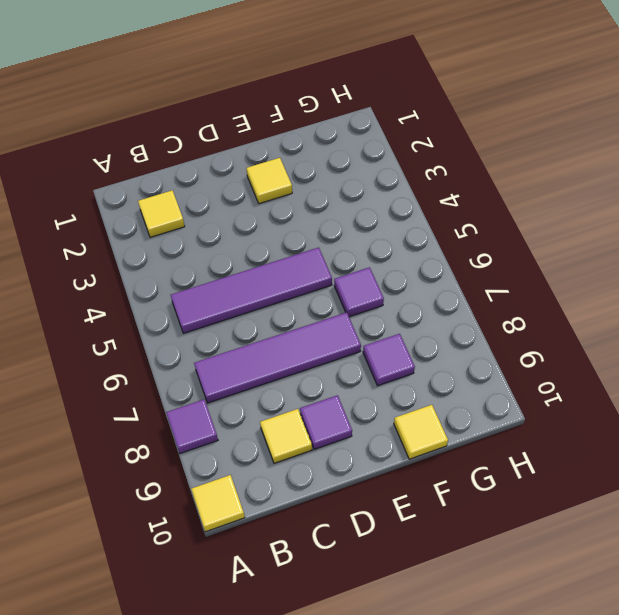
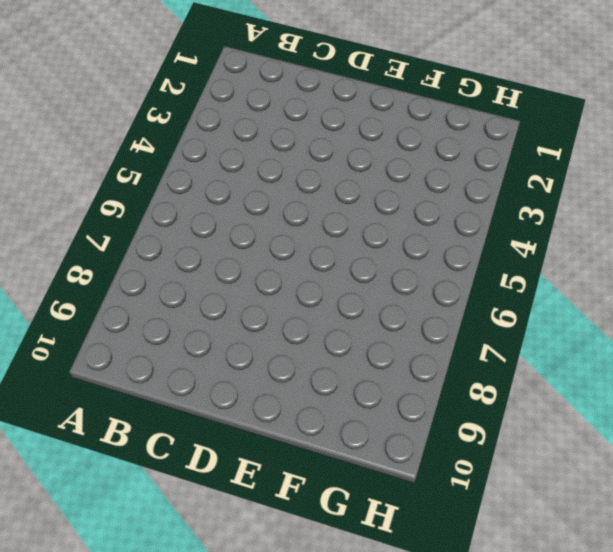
none -> purple 1x1 tile [166,400,218,453]
none -> yellow 1x1 tile [191,475,245,532]

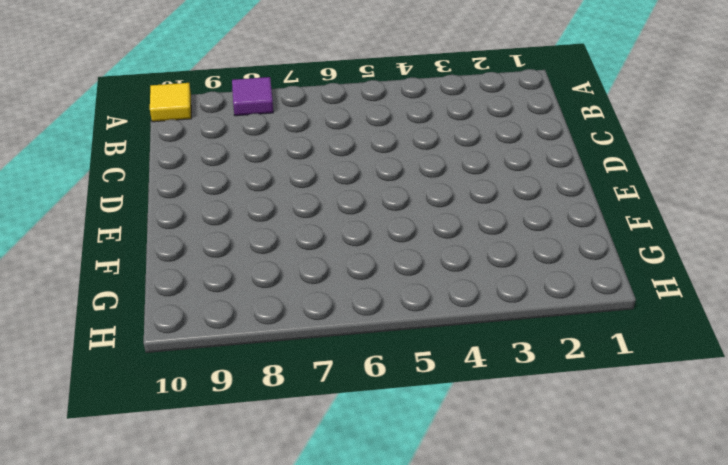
none -> yellow 1x1 tile [138,190,185,237]
none -> purple 1x4 tile [171,247,332,333]

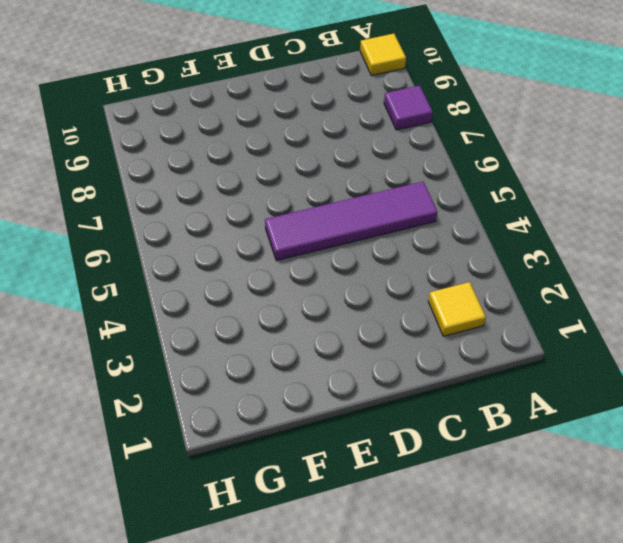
none -> purple 1x4 tile [194,312,361,403]
none -> yellow 1x1 tile [260,409,312,463]

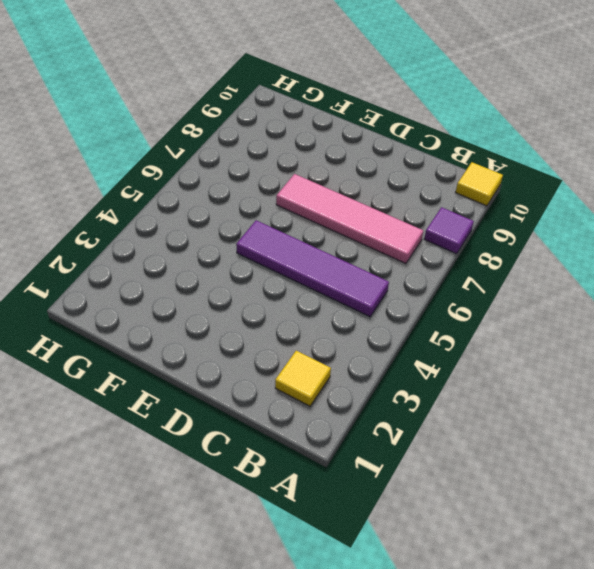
pink 1x4 tile [276,174,423,264] -> purple 1x4 tile [194,312,361,403]
none -> yellow 1x1 tile [260,409,312,463]
none -> purple 1x1 tile [300,395,352,449]

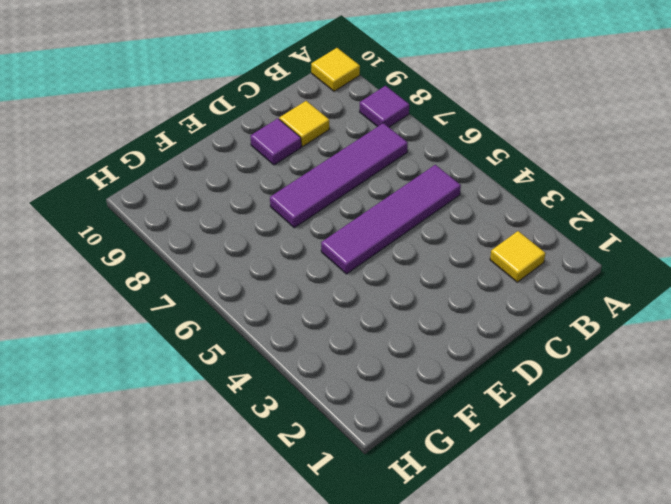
none -> yellow 1x1 tile [246,158,292,204]
none -> purple 1x1 tile [334,267,384,317]

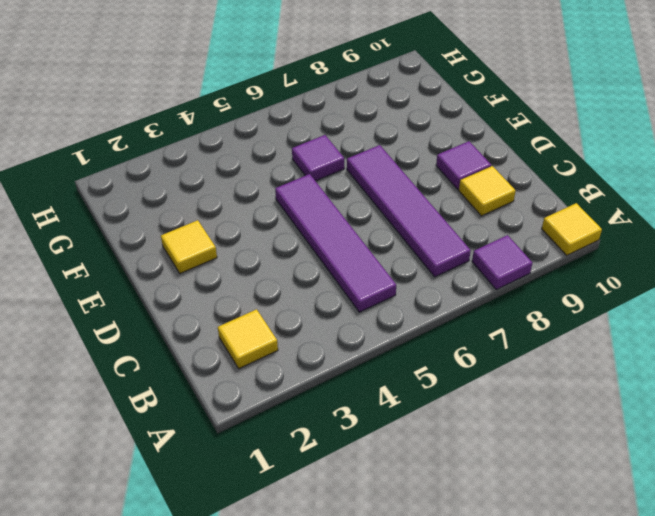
none -> purple 1x1 tile [363,334,415,386]
none -> yellow 1x1 tile [394,405,448,459]

